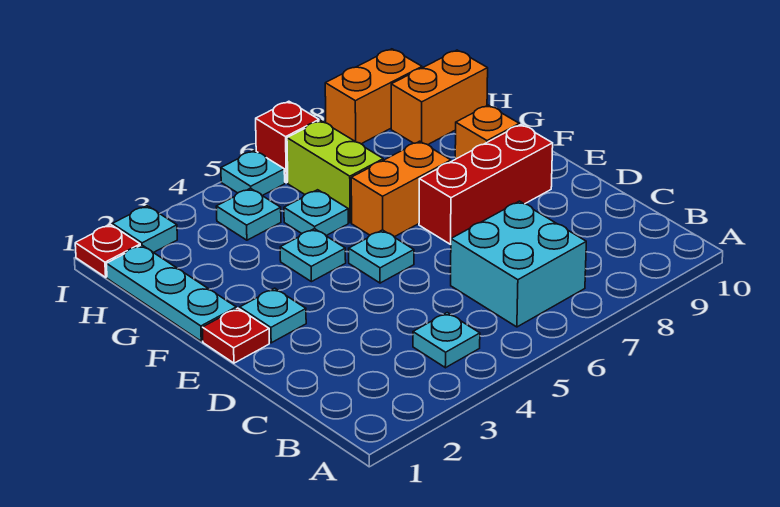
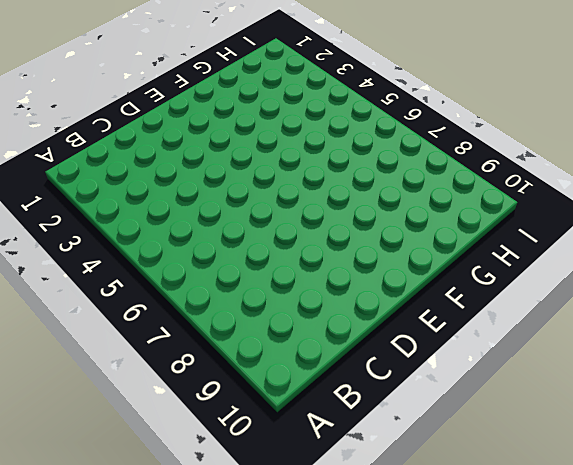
none -> cyan 1x1 plate [413,313,480,368]
none -> cyan 2x2 brick [451,201,586,327]
none -> red 1x1 plate [202,308,269,363]

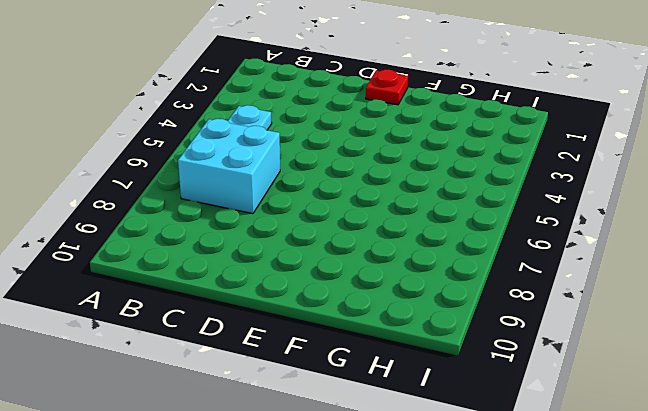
none -> cyan 1x1 plate [240,288,306,343]
none -> cyan 1x1 plate [349,230,414,283]
none -> red 1x3 brick [419,125,553,244]

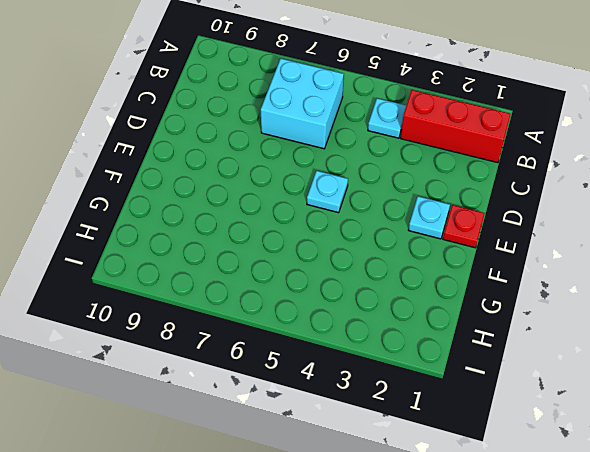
red 1x3 brick [401,90,511,163] -> red 1x3 brick moved to [419,125,553,244]
none -> cyan 1x3 plate [107,245,236,341]
none -> cyan 1x1 plate [280,229,346,282]
none -> orange 1x2 brick [351,141,451,237]

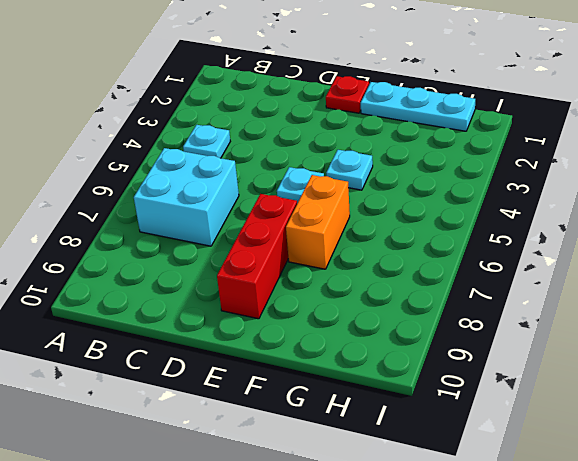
none -> cyan 1x1 plate [240,288,306,343]
none -> orange 1x1 brick [455,105,519,159]
none -> cyan 1x1 plate [284,190,348,236]

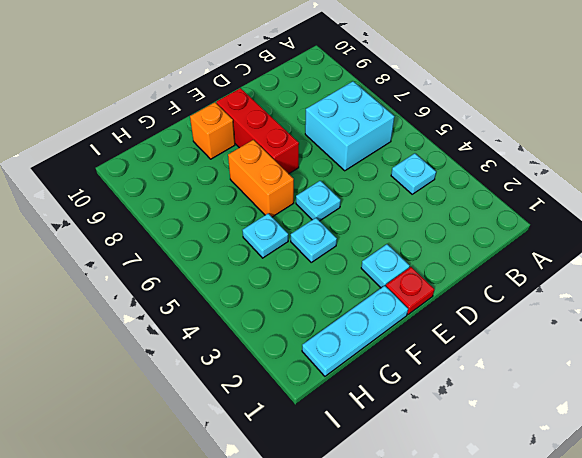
none -> lime 1x2 brick [287,121,383,223]
none -> cyan 1x1 plate [216,188,281,240]
none -> orange 1x2 brick [391,50,488,145]

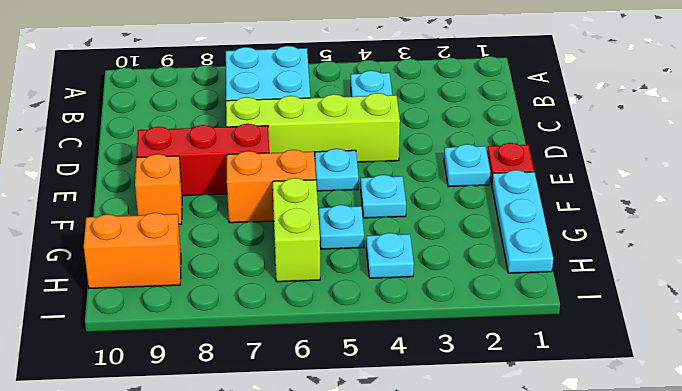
lime 1x4 brick [226,93,400,162] -> none
none -> red 1x1 plate [75,225,140,277]
none -> cyan 1x1 plate [112,206,177,253]
none -> cyan 1x1 plate [221,150,285,196]

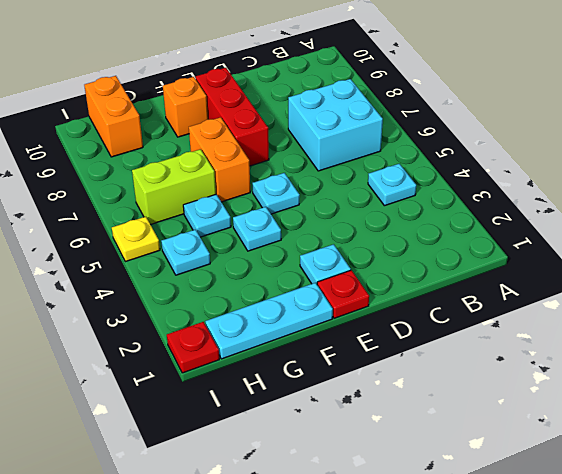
yellow 1x1 plate [112,217,160,262] -> cyan 1x1 plate [221,150,285,196]
none -> cyan 1x1 plate [112,206,177,253]
none -> red 1x1 brick [256,101,319,183]
none -> orange 1x2 brick [325,49,422,144]

